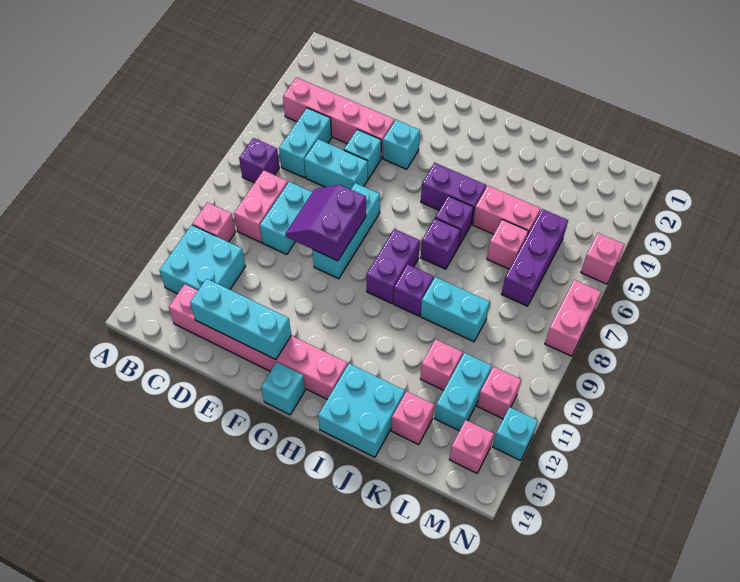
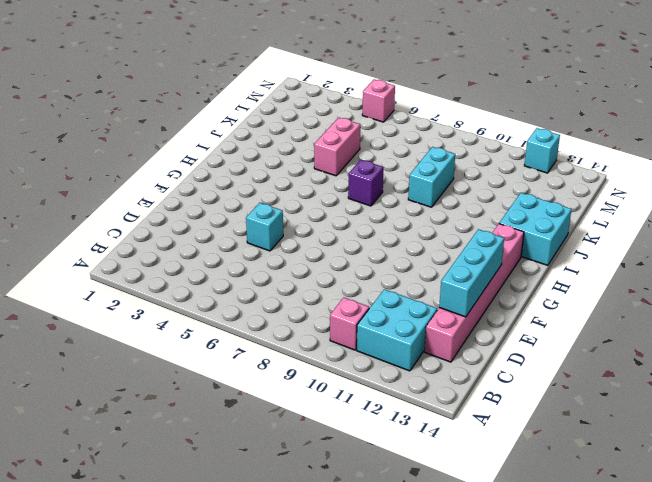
none -> pink 1x4 brick [283,77,395,158]
none -> purple 1x1 brick [239,138,279,183]
none -> cyan 1x2 brick [279,108,332,178]
none -> pink 1x2 brick [234,170,288,243]

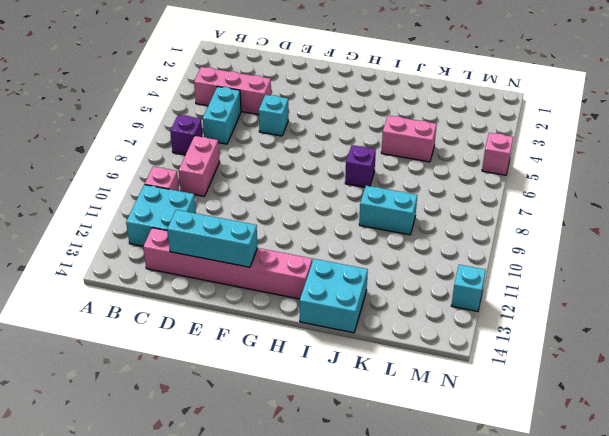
pink 1x3 brick [194,67,271,115] -> pink 1x4 brick [283,77,395,158]
none -> cyan 1x2 brick [304,139,368,189]
none -> cyan 1x2 brick [260,182,312,255]
none -> cyan 1x1 brick [383,120,420,169]
none -> cyan 1x3 brick [312,183,380,279]

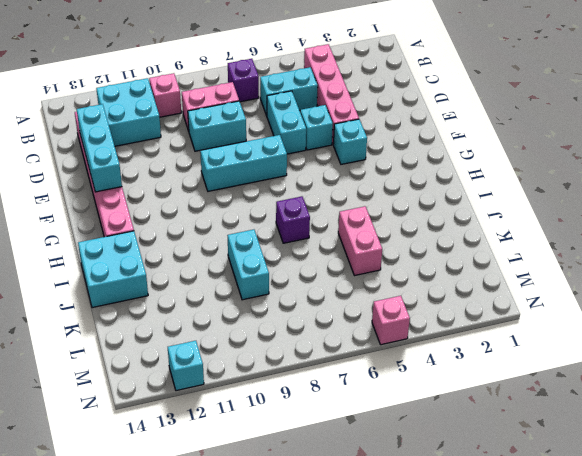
none -> cyan 1x1 brick [261,362,305,415]
none -> purple 1x2 brick [421,163,486,224]
none -> purple 1x2 brick [366,229,420,303]
none -> purple 1x1 brick [435,196,474,247]

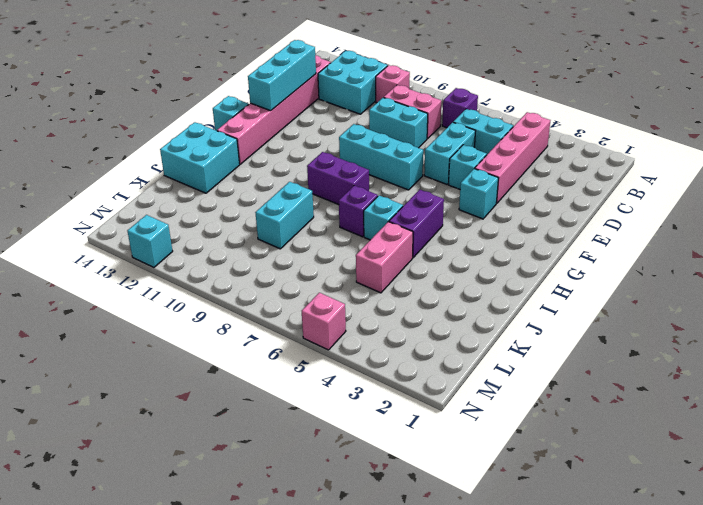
cyan 1x1 brick [364,195,403,240] -> purple 1x1 brick [435,196,474,247]
none -> purple 1x1 brick [393,264,434,316]
none -> pink 1x1 brick [487,220,528,269]
none -> pink 1x1 brick [420,339,463,390]
none -> pink 1x1 brick [391,391,434,445]

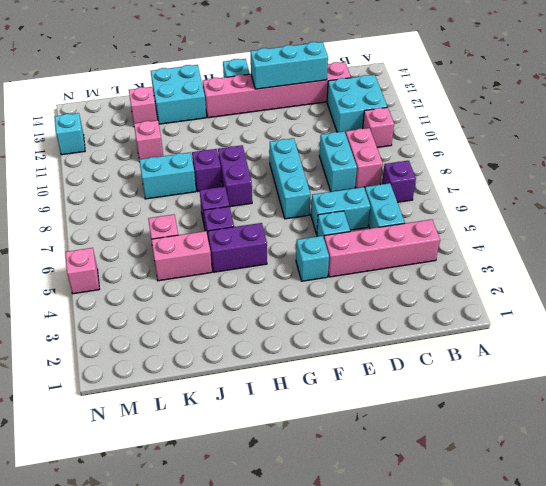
none -> purple 1x3 brick [502,209,568,306]
none -> cyan 1x2 brick [435,353,492,431]
none -> pink 1x1 brick [477,367,521,419]
none -> pink 1x1 brick [449,420,494,473]

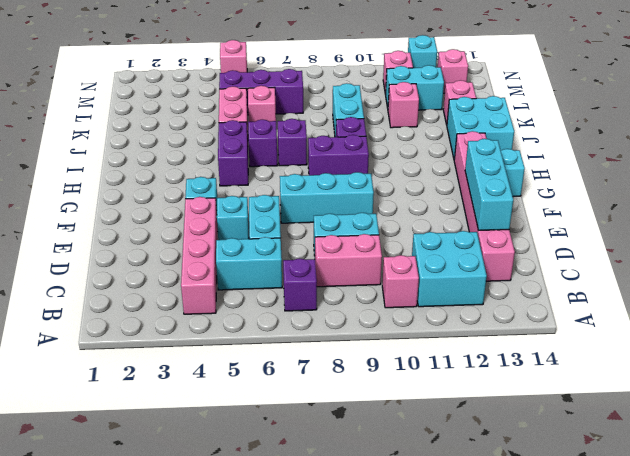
none -> pink 1x2 brick [545,280,601,356]
none -> purple 2x2 slope [285,185,366,261]

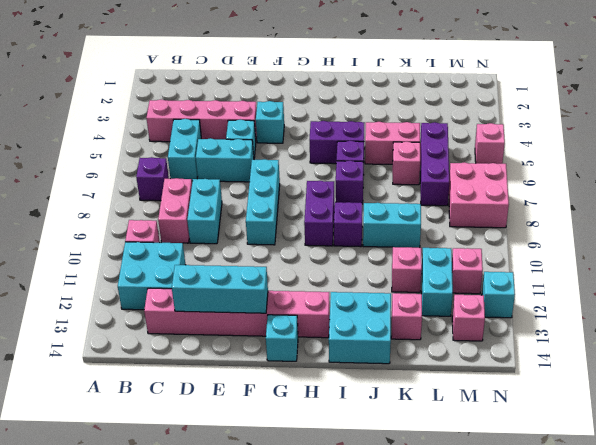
pink 2x2 brick [449,162,509,228] -> pink 1x2 brick [545,280,601,356]
none -> purple 2x2 slope [285,185,366,261]

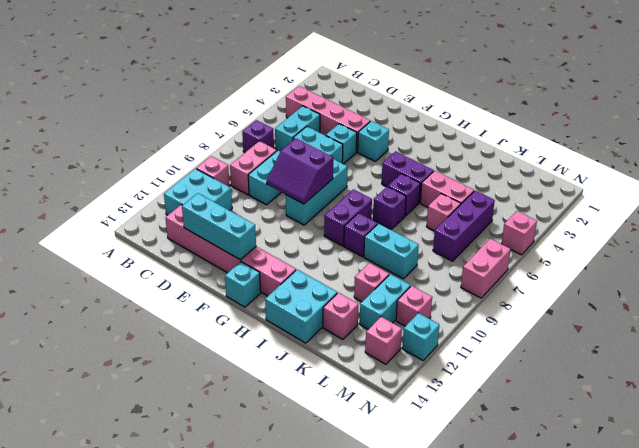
purple 2x2 slope [267,138,333,204] -> purple 2x2 slope turned to [285,185,366,261]

